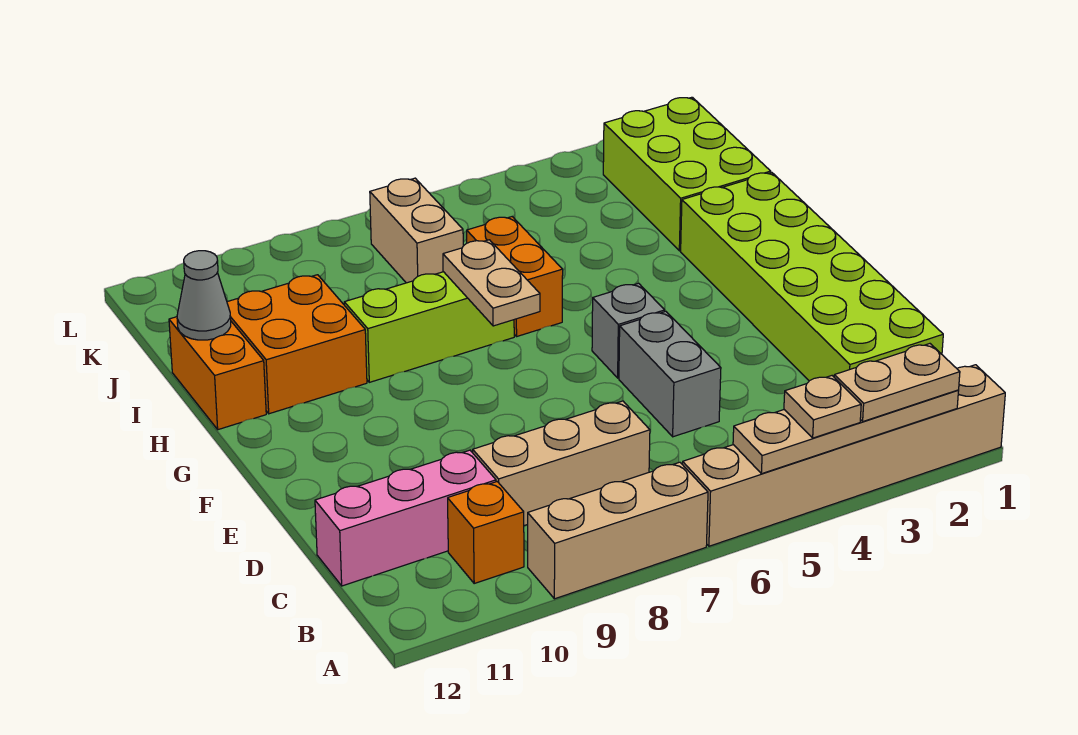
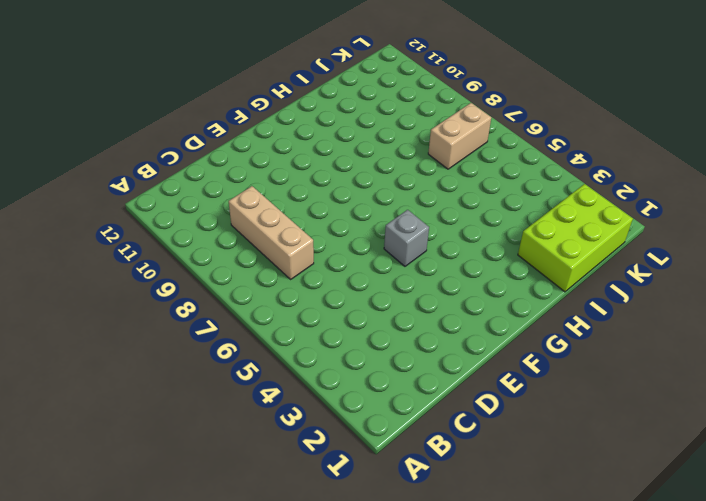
none -> tan 1x6 brick [682,365,1005,546]
none -> tan 1x3 brick [528,462,708,599]
none -> orange 1x1 brick [448,482,524,583]

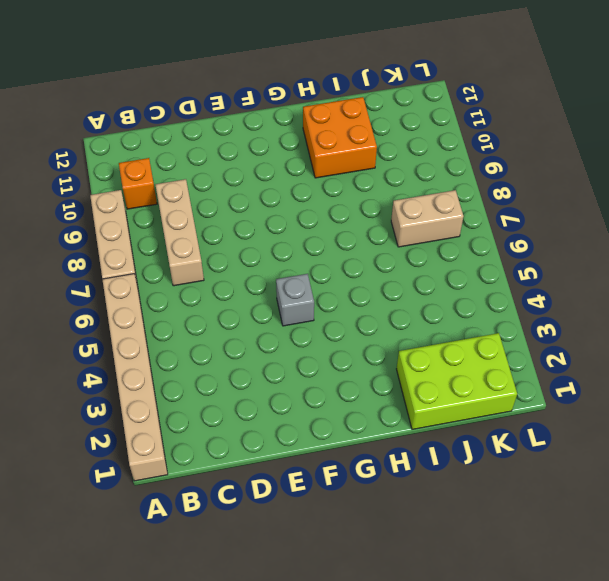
none -> lime 2x6 brick [681,173,943,381]
none -> pink 1x3 brick [315,450,496,586]
none -> grey 1x2 brick [619,311,721,437]

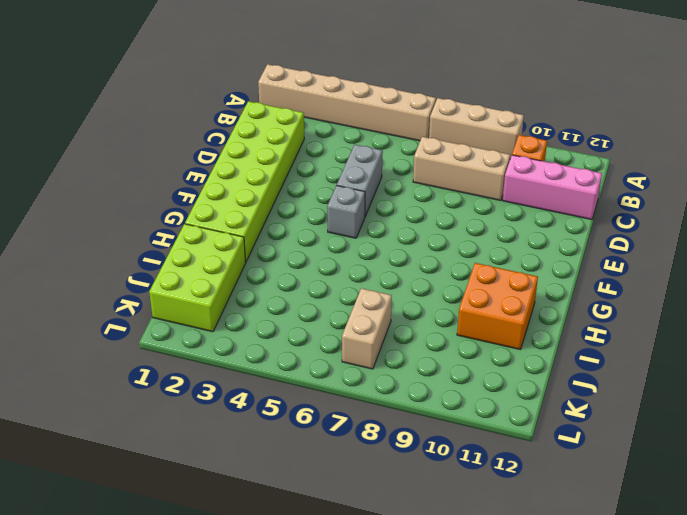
none -> orange 1x2 brick [467,217,563,336]
none -> lime 1x3 brick [344,272,514,382]
none -> orange 1x2 brick [169,317,266,430]

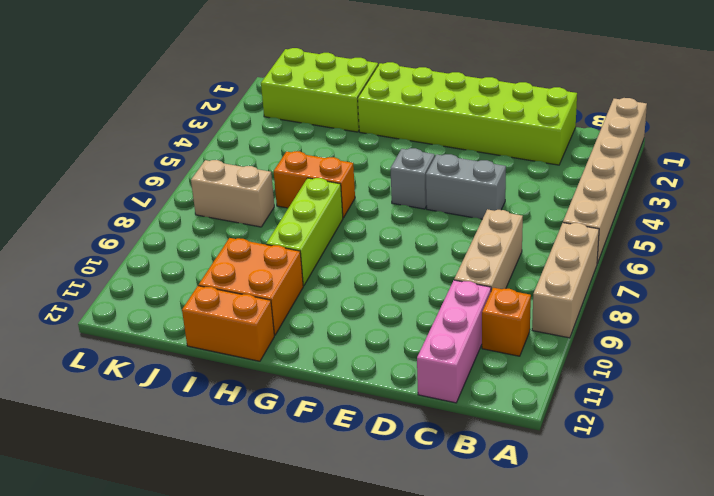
none -> tan 1x4 plate [733,390,958,474]
none -> tan 1x2 plate [443,240,540,326]
none -> grey 1x1 cone [177,251,231,340]

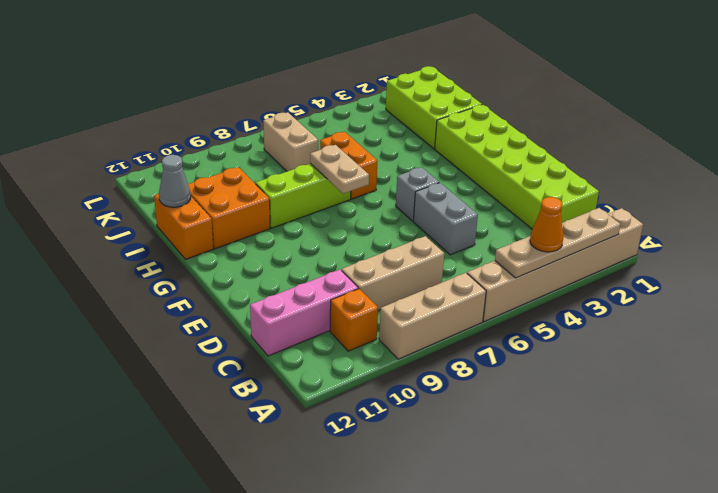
orange 1x1 cone [530,197,563,252] -> tan 1x1 plate [784,376,861,438]
none -> tan 1x2 plate [834,344,960,421]

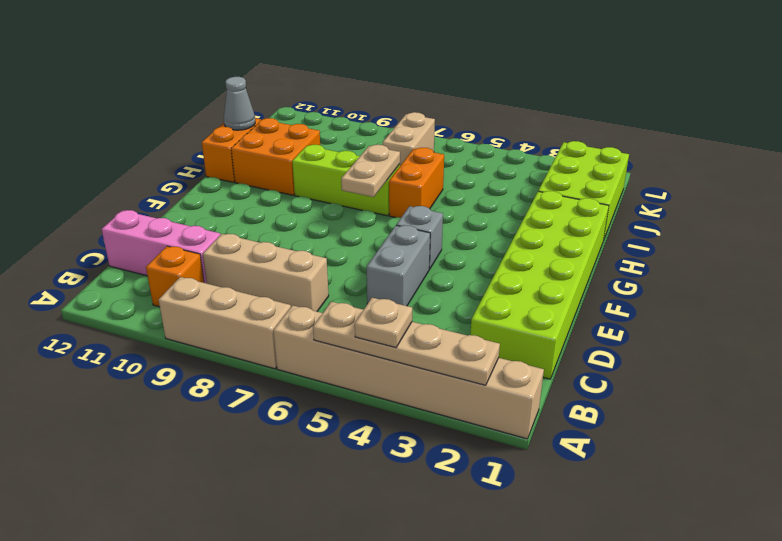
none -> tan 1x2 plate [834,344,960,421]

